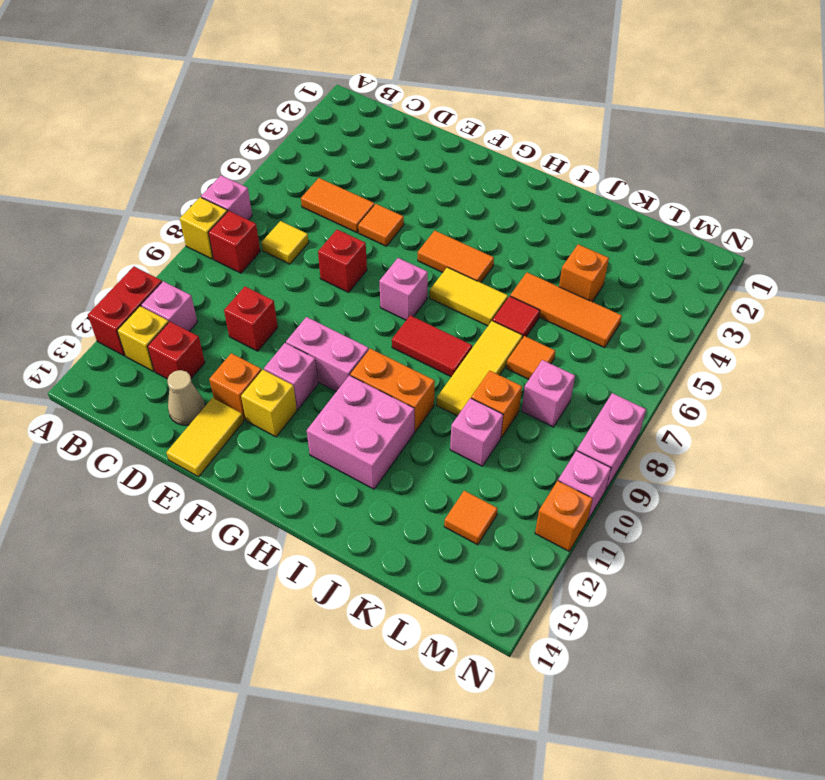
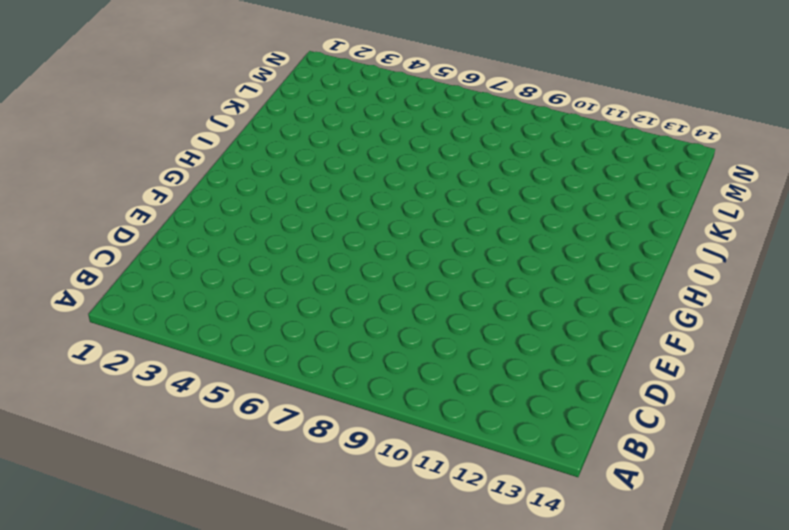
none -> pink 1x1 brick [201,175,252,220]
none -> yellow 1x1 brick [180,197,227,259]
none -> red 1x2 brick [88,267,162,356]
none -> red 1x1 brick [208,211,260,273]

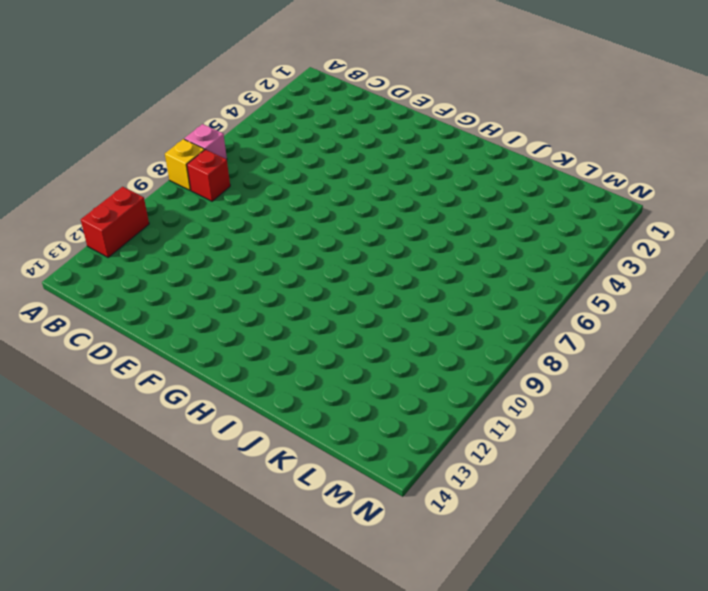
none -> pink 1x1 brick [141,281,197,331]
none -> yellow 1x1 brick [117,306,169,371]
none -> orange 1x2 tile [301,178,374,233]
none -> yellow 1x1 tile [261,221,309,264]

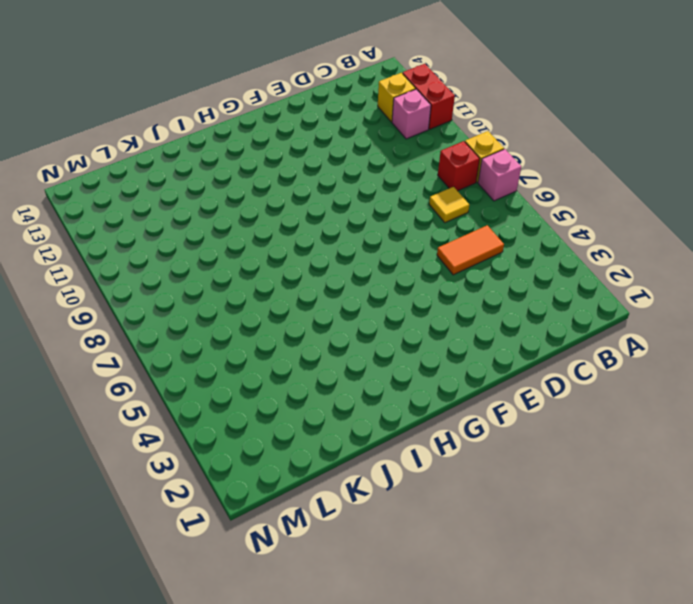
none -> red 1x1 brick [147,322,205,379]
none -> red 1x1 brick [224,287,278,351]
none -> tan 1x1 cone [167,370,205,425]
none -> orange 1x1 tile [358,204,404,246]

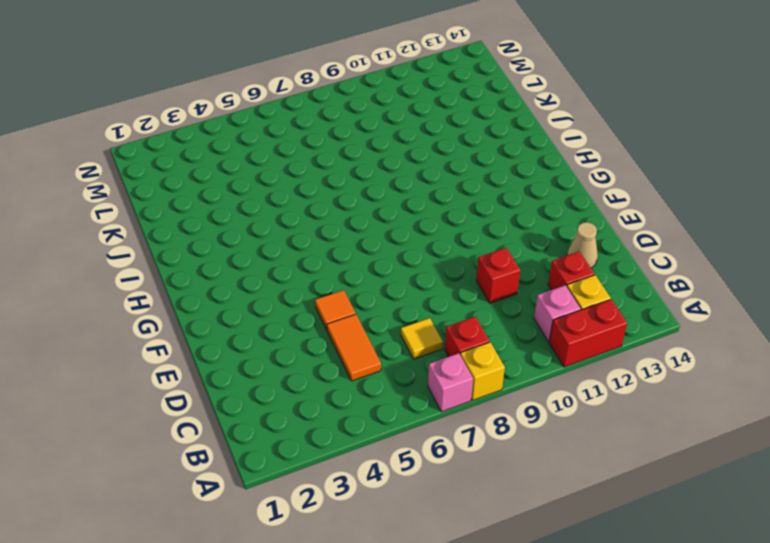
none -> red 1x1 brick [318,230,367,292]
none -> orange 1x1 brick [209,353,262,420]
none -> yellow 1x2 tile [166,398,244,477]
none -> pink 1x2 brick [286,317,369,392]

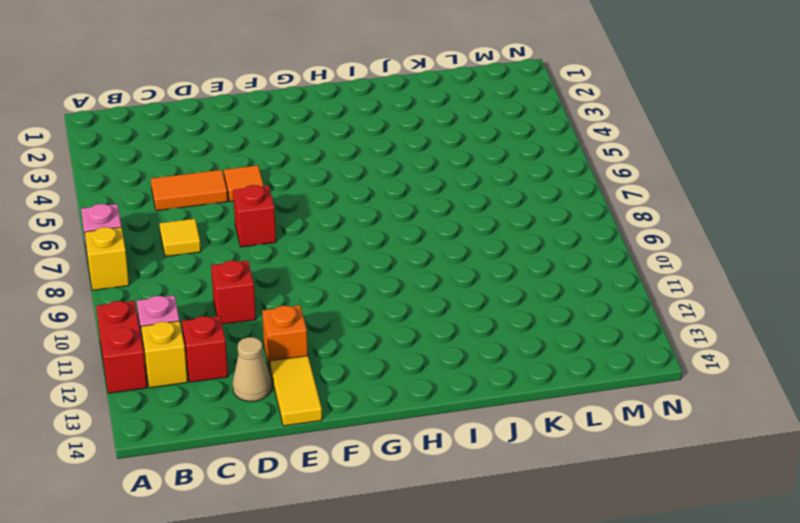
none -> red 1x1 brick [208,211,260,273]
none -> pink 1x2 brick [286,317,369,392]
none -> pink 1x1 brick [264,343,318,409]
none -> yellow 1x1 brick [241,370,297,437]

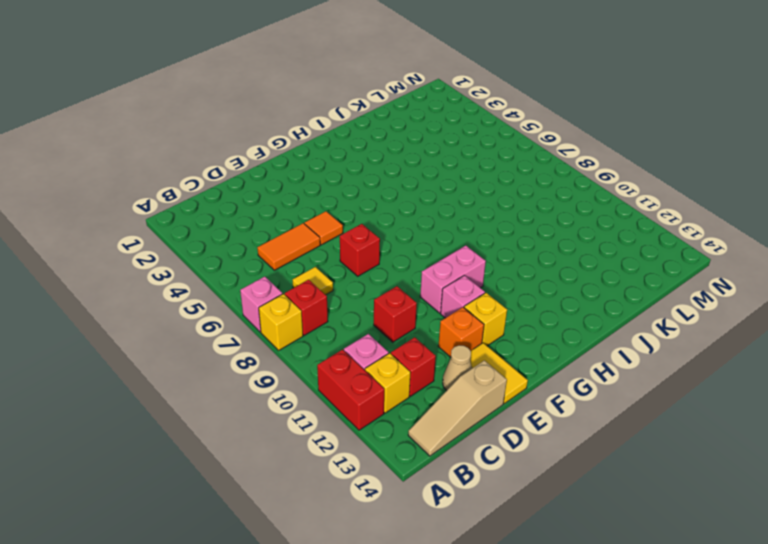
tan 1x3 slope [408,360,507,456] -> none
none -> orange 1x2 tile [418,231,494,283]
none -> pink 1x1 brick [379,258,428,320]
none -> yellow 1x2 tile [430,267,508,326]
none -> red 1x2 tile [392,315,472,377]

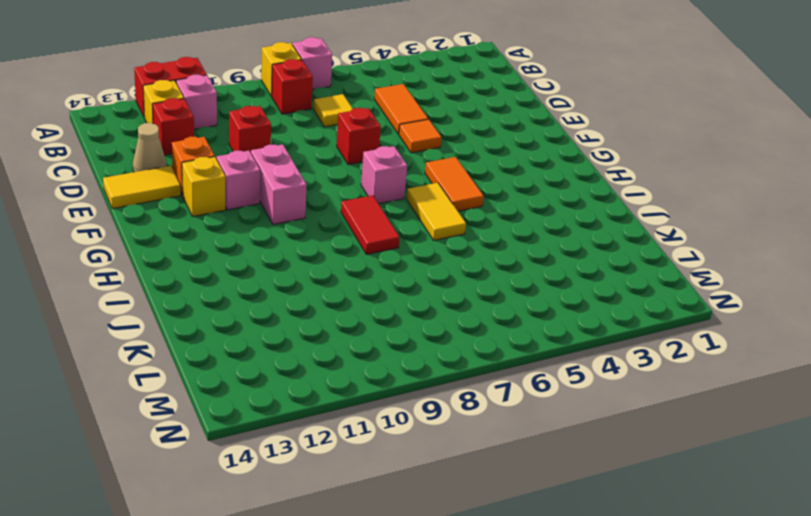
none -> orange 1x2 brick [350,349,435,432]
none -> pink 2x2 brick [307,375,414,489]
none -> orange 1x3 tile [510,273,622,348]
none -> red 1x1 tile [493,296,540,338]

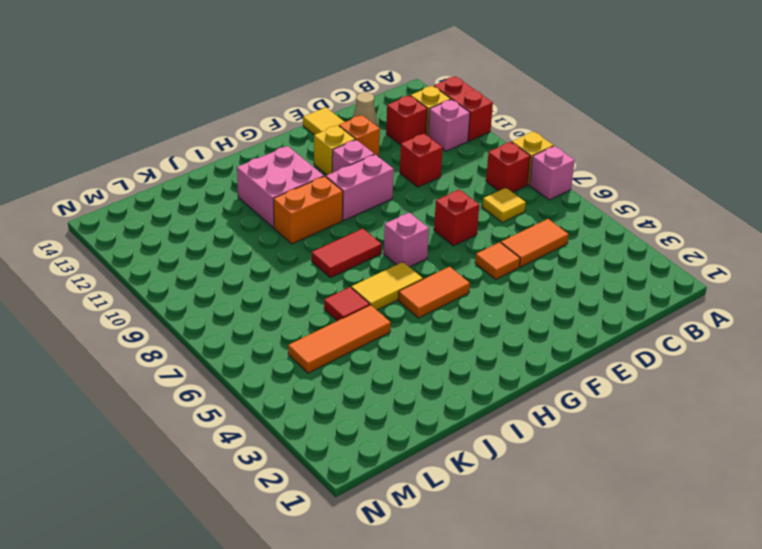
none -> yellow 1x3 tile [437,321,523,416]
none -> orange 1x1 brick [559,244,609,302]
none -> orange 1x1 tile [506,336,555,379]
none -> orange 1x1 brick [471,371,522,438]

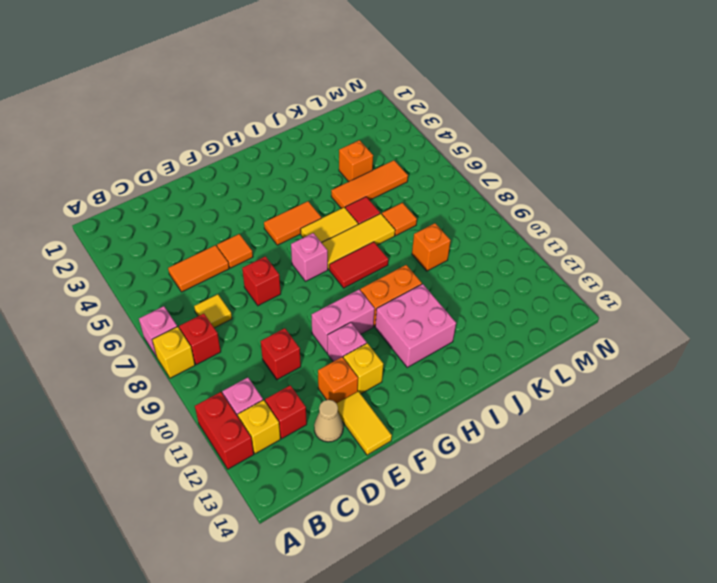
yellow 1x3 tile [322,214,395,269] -> yellow 1x3 tile turned to [437,321,523,416]
none -> pink 1x1 brick [450,398,503,466]
none -> pink 1x1 brick [522,360,575,427]
none -> orange 1x1 tile [444,491,498,545]
none -> pink 1x2 brick [577,393,646,489]

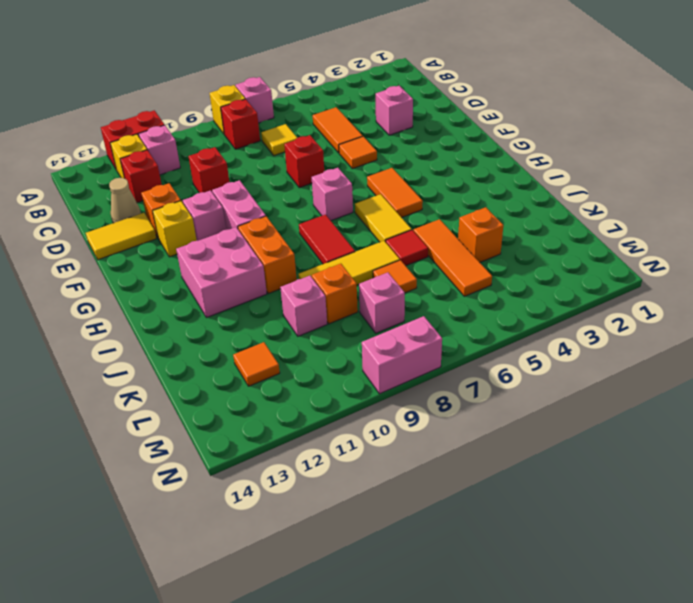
pink 1x1 brick [376,86,413,135] -> pink 1x1 brick moved to [558,451,611,520]
none -> orange 1x1 brick [535,481,592,551]

